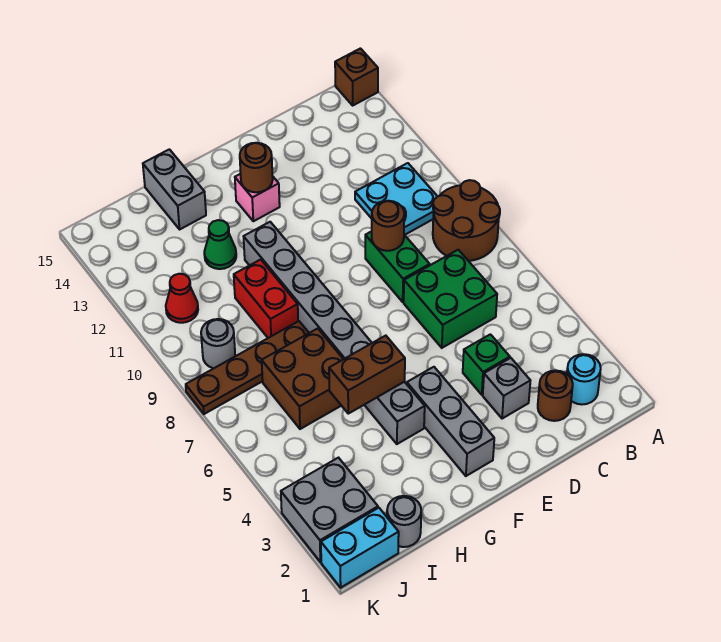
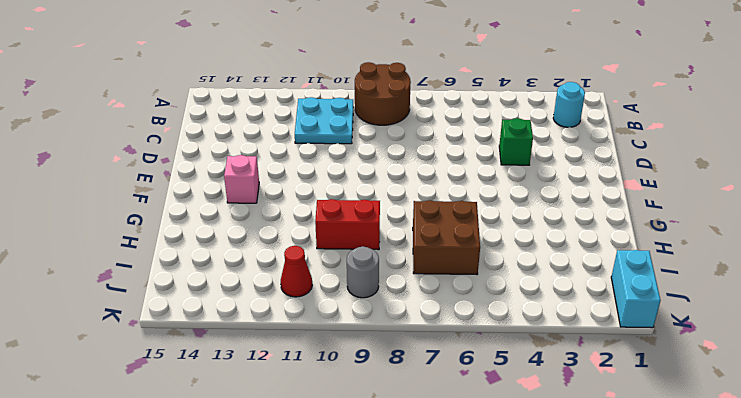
none -> brown 1x1 brick [335,48,378,105]
none -> brown 1x1 round brick [538,371,573,421]
none -> green 2x2 brick [404,250,497,348]

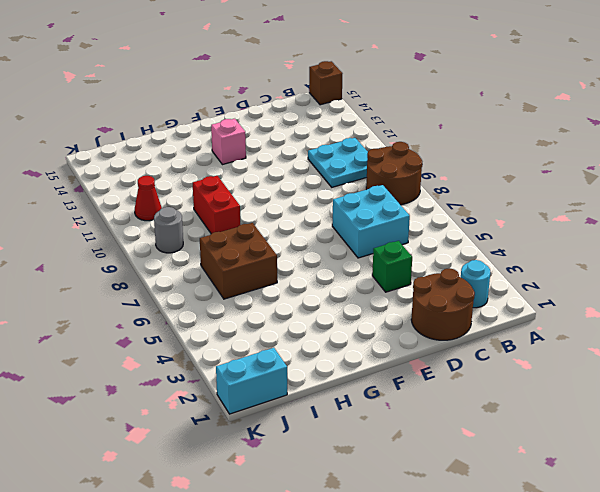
brown 2x2 round brick [411,268,475,340] -> brown 1x1 round brick [538,371,573,421]
cyan 2x2 brick [332,185,410,258] -> green 2x2 brick [404,250,497,348]
none -> grey 1x1 brick [483,358,530,419]
none -> green 1x2 brick [365,231,430,302]
none -> grey 1x3 brick [407,367,494,476]

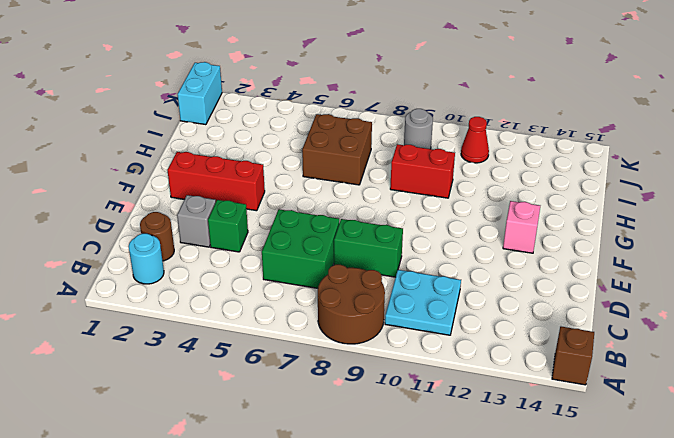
red 1x3 brick [167,152,265,211] -> grey 1x3 brick [407,367,494,476]
none -> grey 1x8 brick [244,222,425,444]
none -> brown 1x4 plate [186,321,309,414]
none -> green 1x1 cone [204,220,236,269]

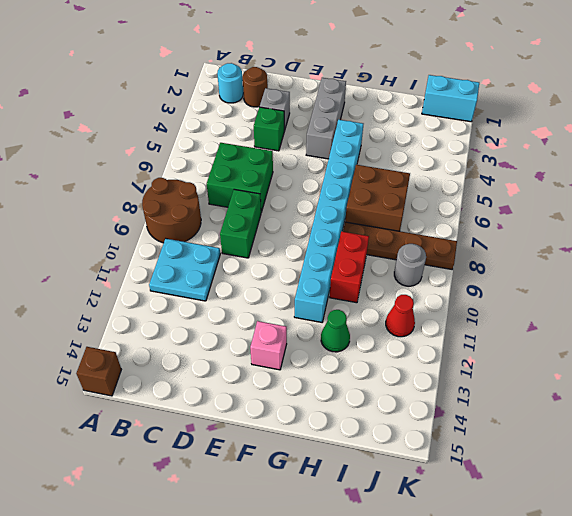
cyan 1x8 brick [294,120,363,322] -> grey 1x8 brick [244,222,425,444]
none -> grey 1x2 brick [143,149,206,229]
none -> grey 1x1 round brick [387,496,421,547]
none -> grey 2x2 brick [281,458,378,562]

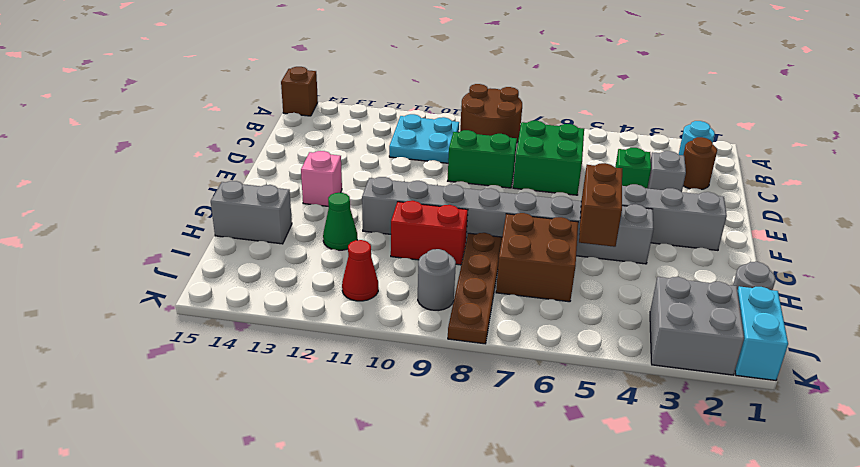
none -> brown 1x1 round brick [372,201,404,251]
none -> brown 1x1 round brick [240,143,273,192]

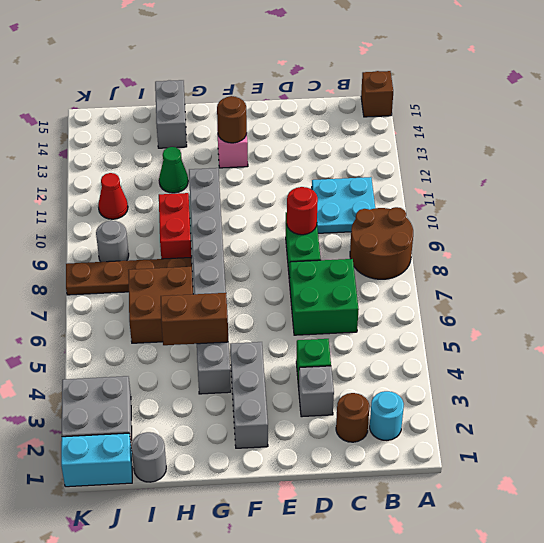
red 1x1 round brick [287,187,318,235] -> brown 1x1 round brick [372,201,404,251]

